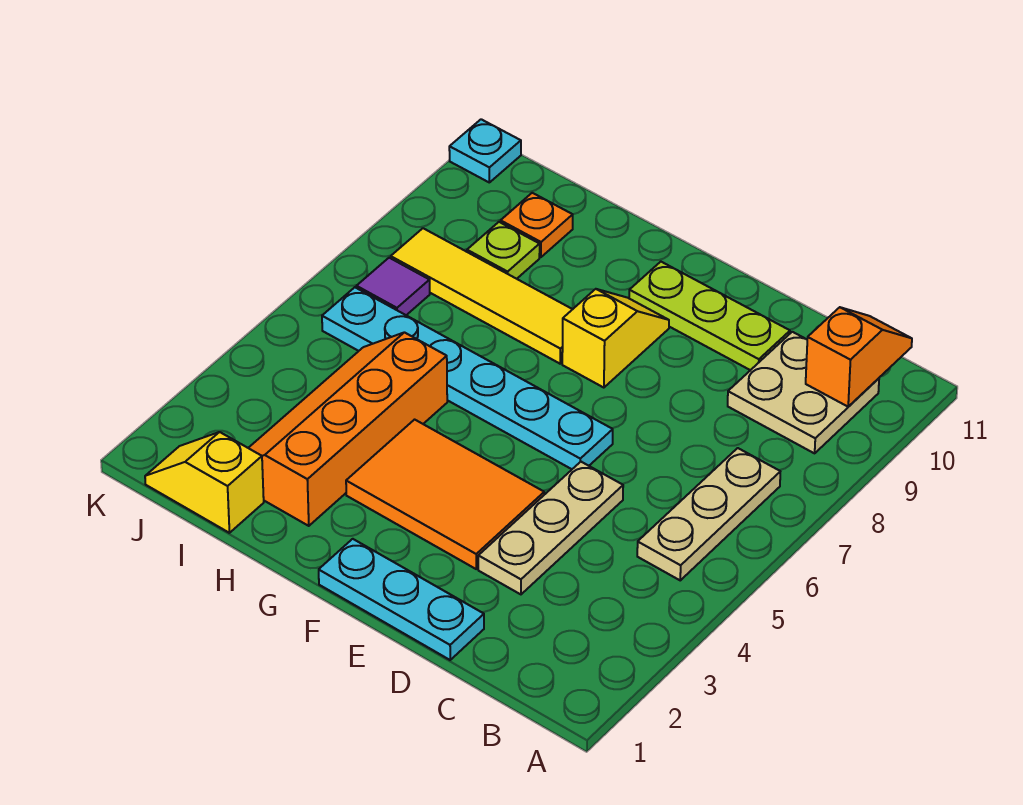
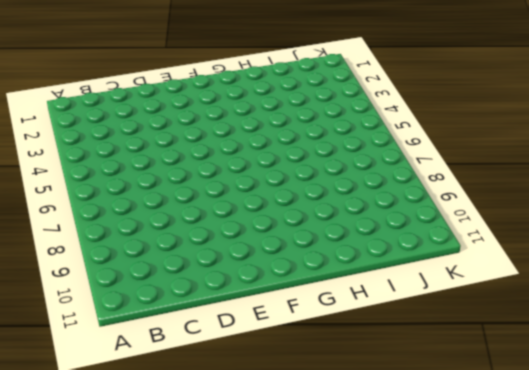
none -> tan 1x3 plate [637,448,780,580]
none -> tan 2x2 plate [728,332,879,453]
none -> cyan 1x3 plate [319,539,484,660]

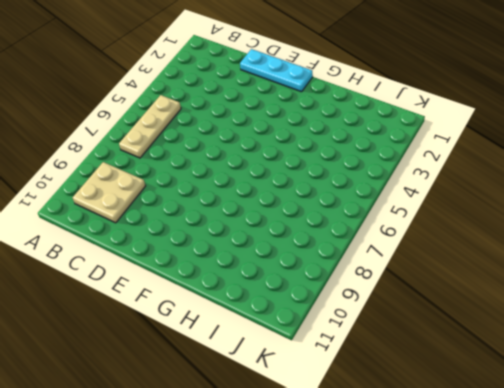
none -> tan 1x3 plate [478,462,623,594]
none -> lime 1x3 plate [629,262,790,370]
none -> orange 2x3 tile [346,420,544,569]

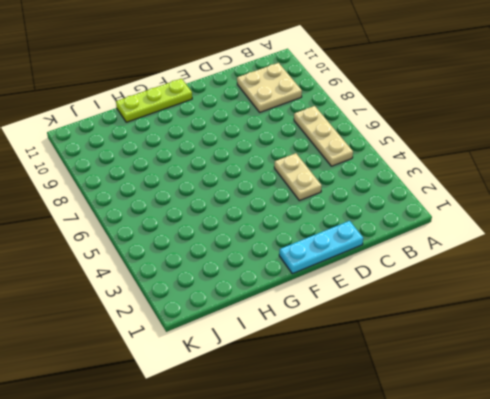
tan 1x2 plate [274,153,322,201] -> tan 1x3 plate [478,462,623,594]
lime 1x3 plate [116,79,192,122] -> lime 1x3 plate moved to [629,262,790,370]
none -> orange 2x3 tile [346,420,544,569]
none -> cyan 1x6 plate [322,287,613,469]
none -> yellow 1x2 slope [562,289,669,388]

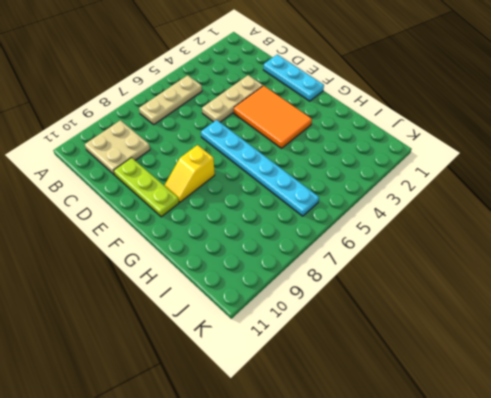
none -> yellow 1x4 tile [391,228,573,364]
none -> orange 2x4 slope [249,332,447,526]
none -> yellow 1x2 slope [145,432,264,533]

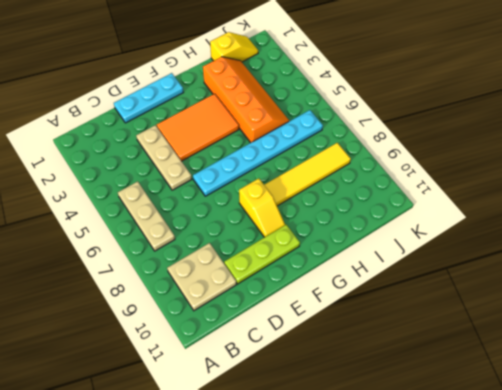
none -> lime 1x1 plate [467,222,540,279]
none -> orange 1x1 plate [501,193,573,257]
none -> purple 1x1 tile [357,258,430,315]

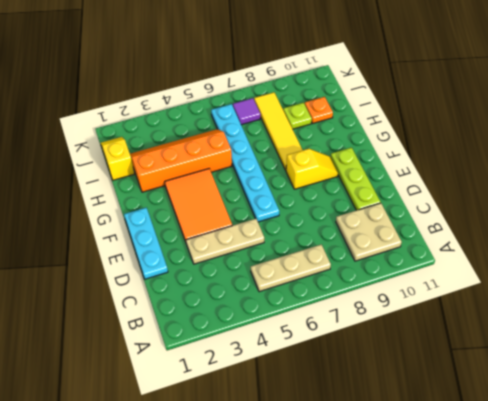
none -> cyan 1x1 plate [449,119,521,182]
none -> orange 1x2 slope [806,307,912,407]

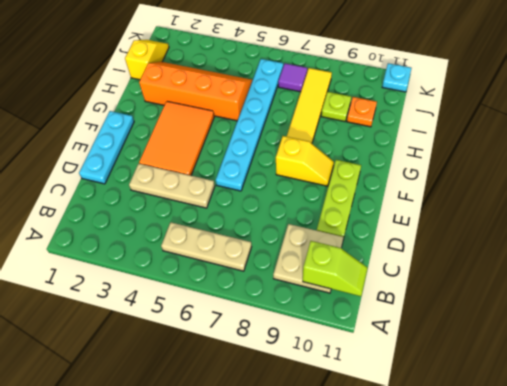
lime 1x2 slope [303,241,368,296] -> orange 1x2 slope [806,307,912,407]

